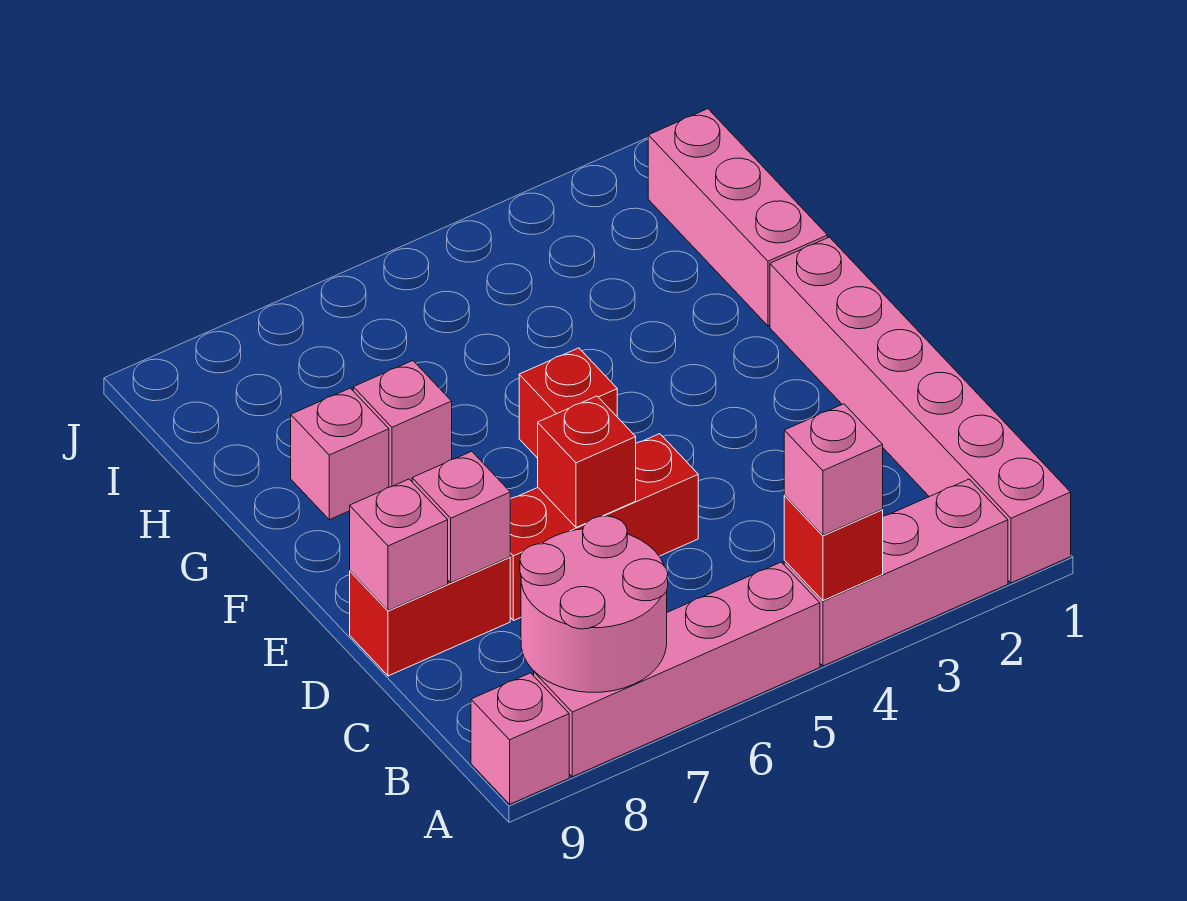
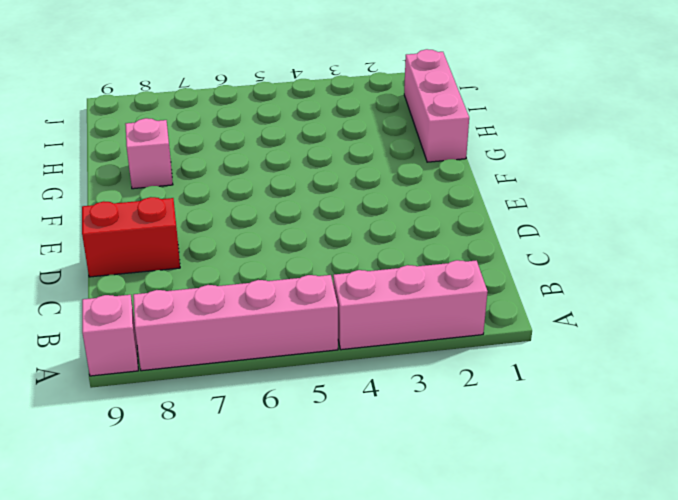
none -> pink 1x6 brick [770,237,1071,583]
none -> red 1x3 brick [510,434,698,621]
none -> red 1x1 brick [519,348,617,458]

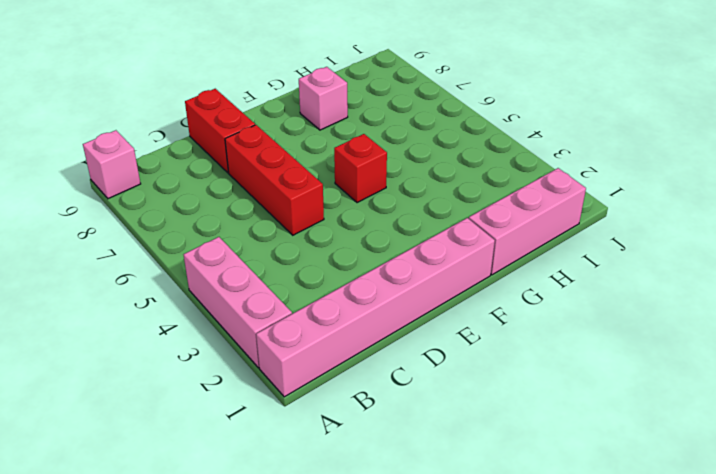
none -> pink 1x4 brick [534,562,820,777]
none -> pink 1x1 brick [353,361,452,487]
none -> red 1x1 brick [784,496,883,601]

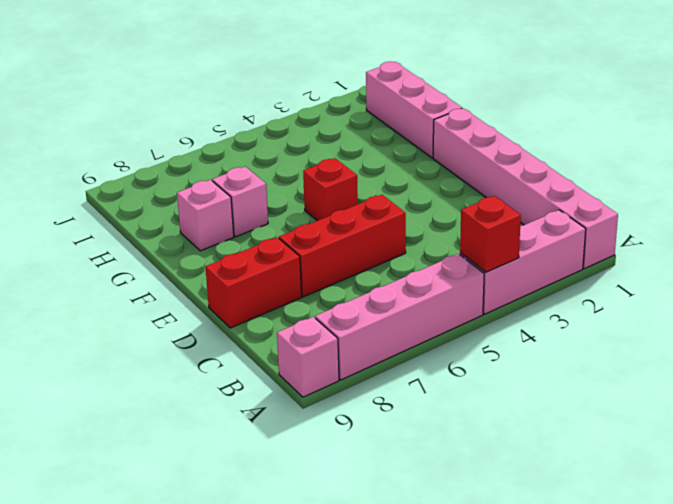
none -> pink 2x2 round brick [520,516,668,692]
none -> red 1x1 brick [538,396,636,528]
none -> pink 1x1 brick [412,451,510,583]

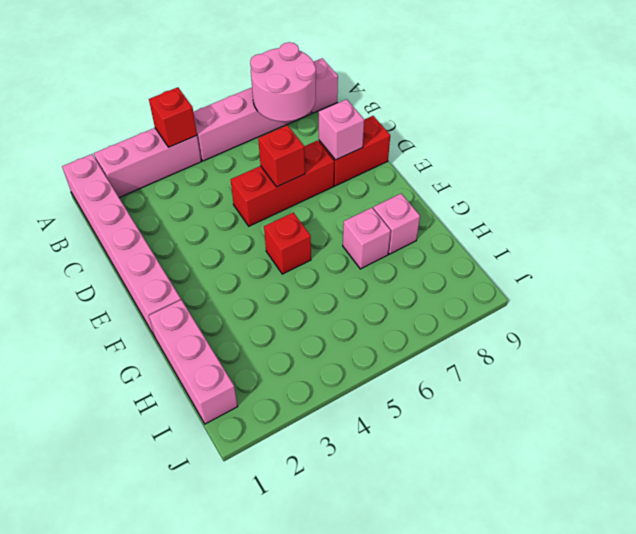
none -> pink 1x1 brick [350,479,448,611]
none -> pink 1x1 brick [784,404,883,535]

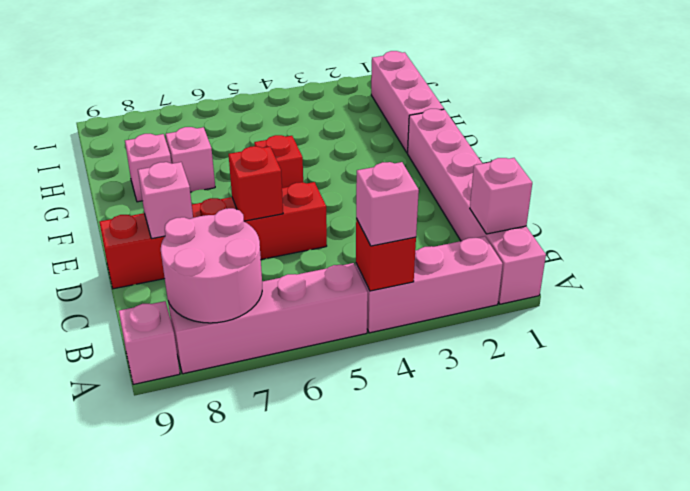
pink 1x1 brick [470,158,532,234] -> pink 1x1 brick moved to [350,479,448,611]

